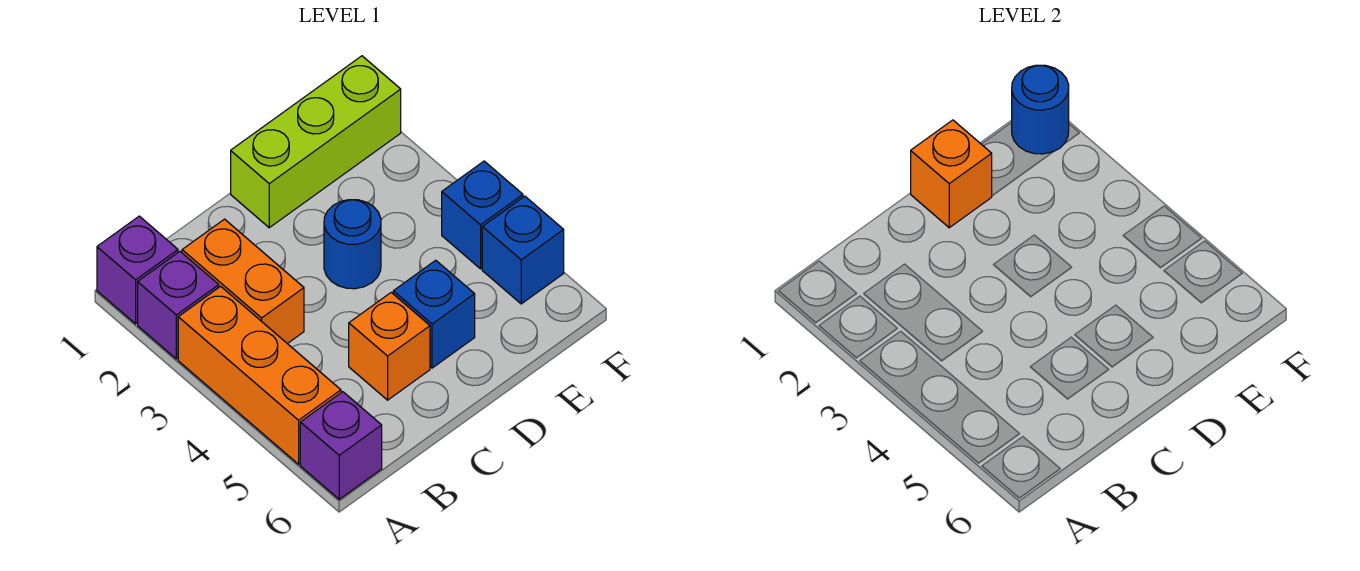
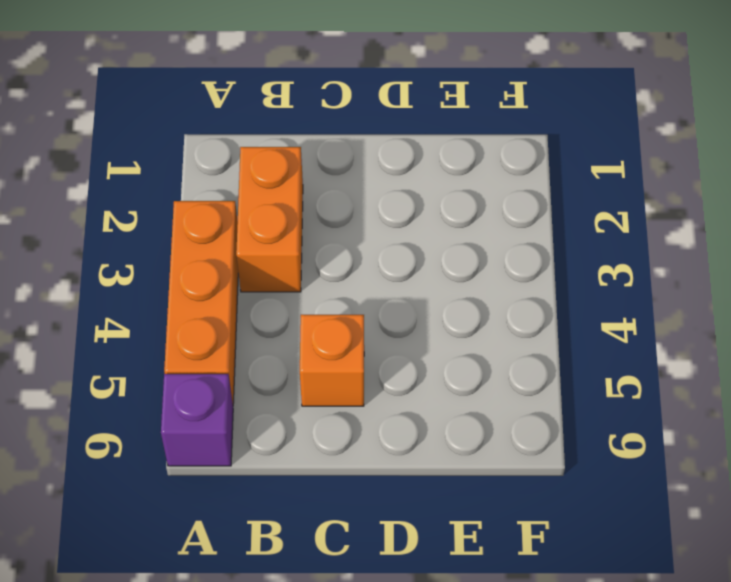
none -> purple 1x1 brick [97,216,178,324]
none -> purple 1x1 brick [138,252,219,359]
none -> lime 1x3 brick [231,56,401,228]

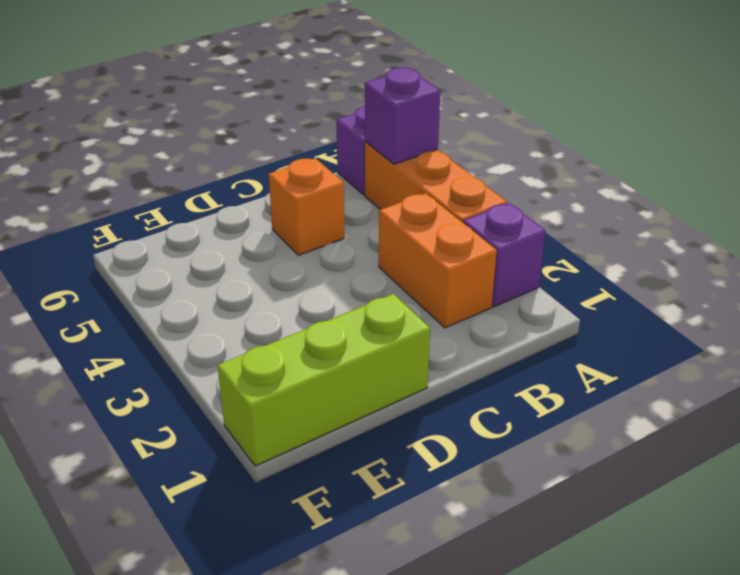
purple 1x1 brick [365,67,440,164] -> purple 1x1 brick moved to [97,216,178,324]
none -> blue 1x1 round brick [324,200,381,289]
none -> blue 1x1 brick [393,260,475,368]
none -> blue 1x1 brick [442,161,523,269]

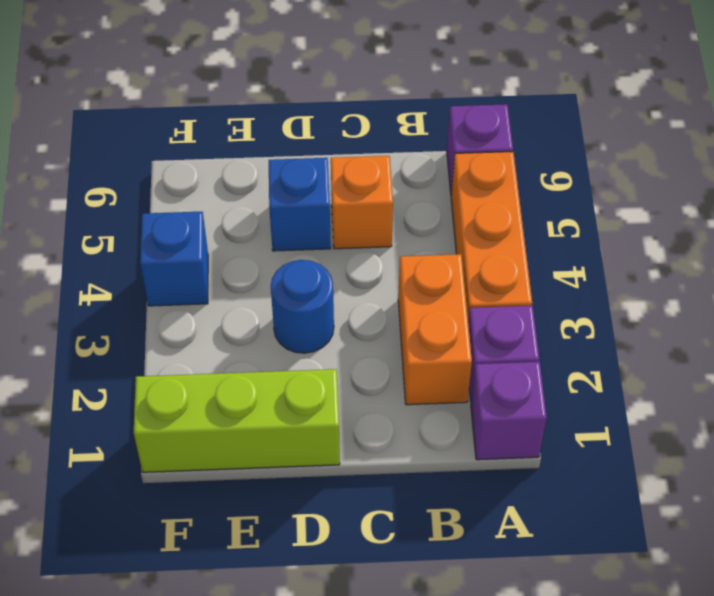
none -> blue 1x1 brick [482,196,564,304]
none -> orange 1x1 brick [911,120,992,228]
none -> blue 1x1 round brick [1012,65,1069,154]

